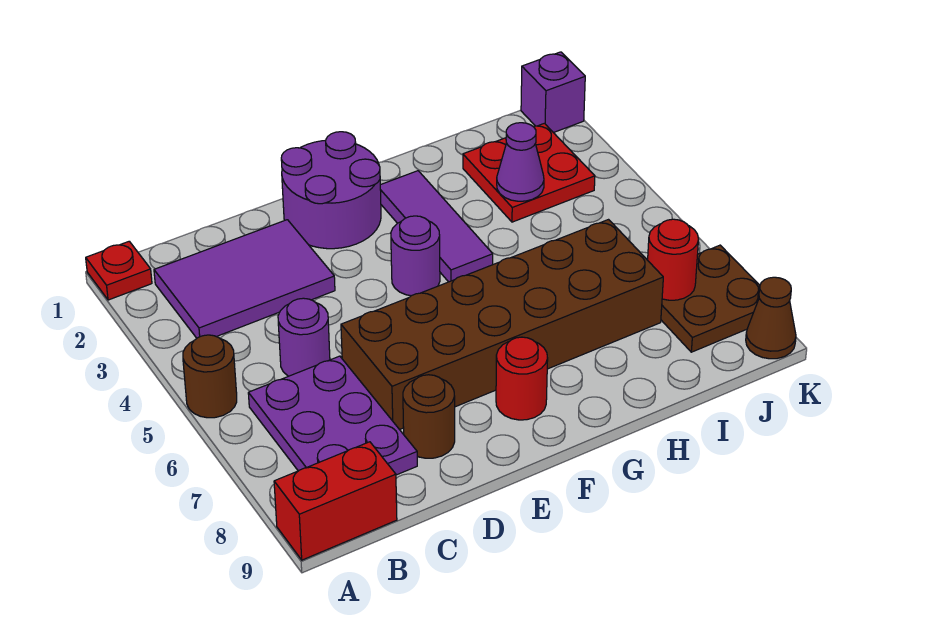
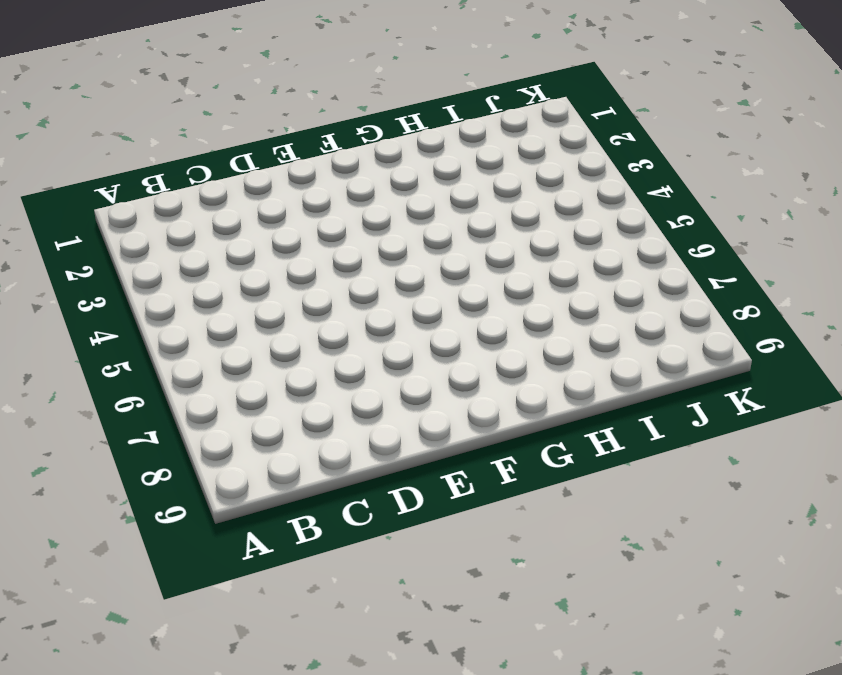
none -> red 1x1 plate [86,241,152,300]
none -> brown 1x1 round brick [183,335,237,418]
none -> red 1x2 brick [274,442,397,560]

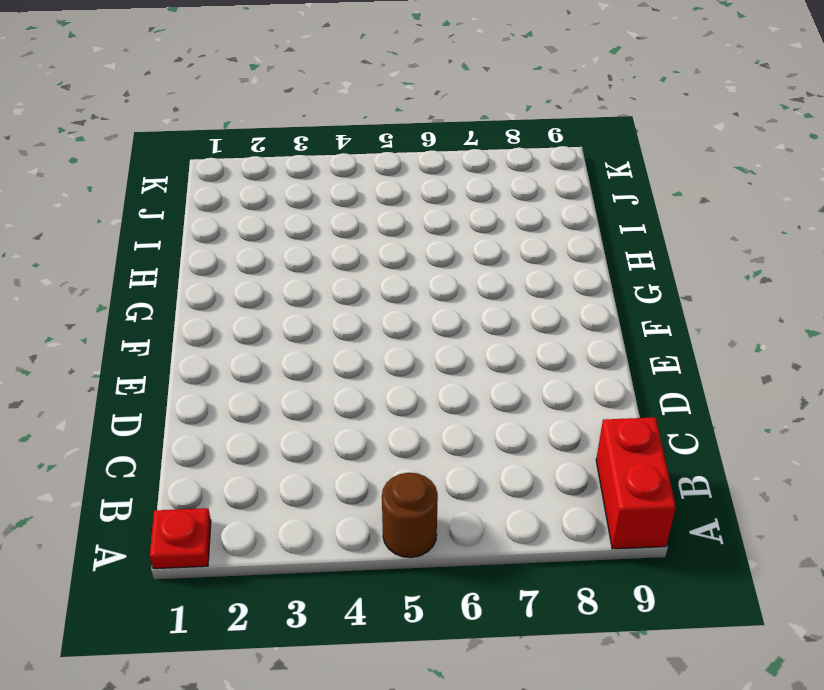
none -> purple 2x3 tile [154,220,335,338]
none -> purple 2x3 plate [248,356,417,475]
none -> purple 1x1 round brick [278,298,330,376]

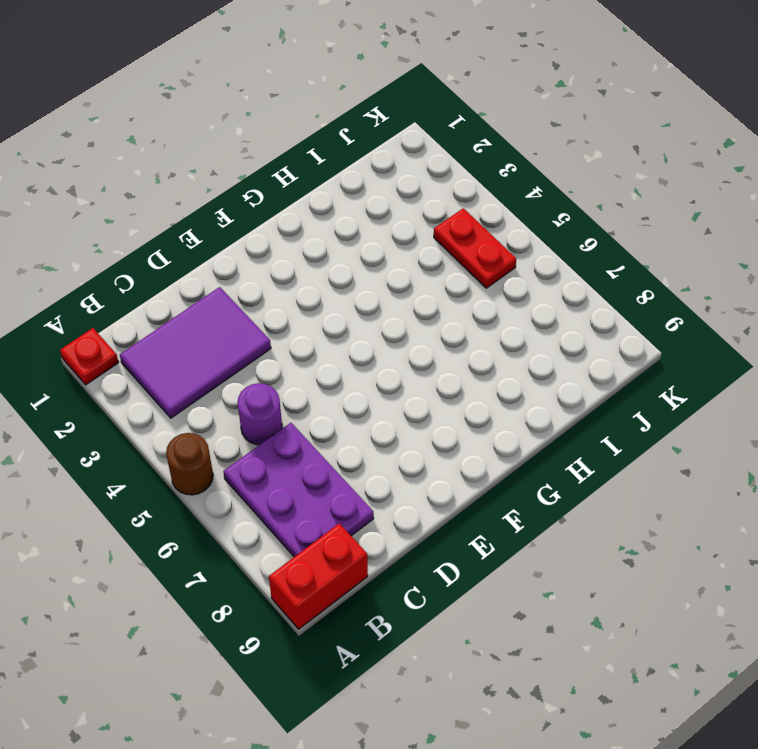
red 1x2 plate [434,208,516,288] -> none
none -> brown 2x6 brick [341,220,663,430]
none -> brown 1x1 round brick [403,375,455,458]
none -> purple 2x2 round brick [281,132,381,249]

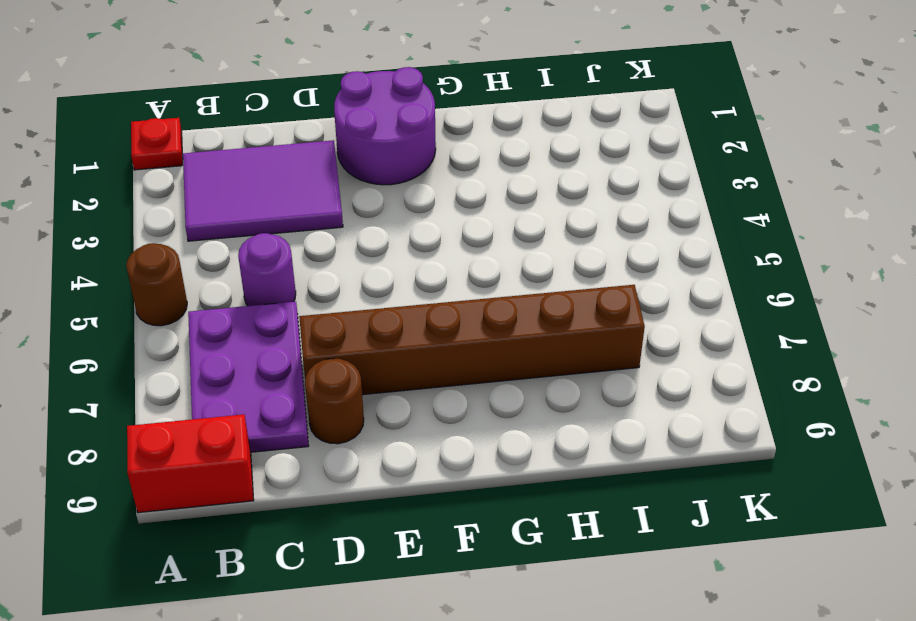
brown 1x6 brick [299,285,645,395] -> brown 2x6 brick [341,220,663,430]
none -> purple 1x1 round brick [391,216,440,296]
none -> red 1x1 round brick [496,337,548,420]
none -> purple 1x3 tile [380,171,493,282]

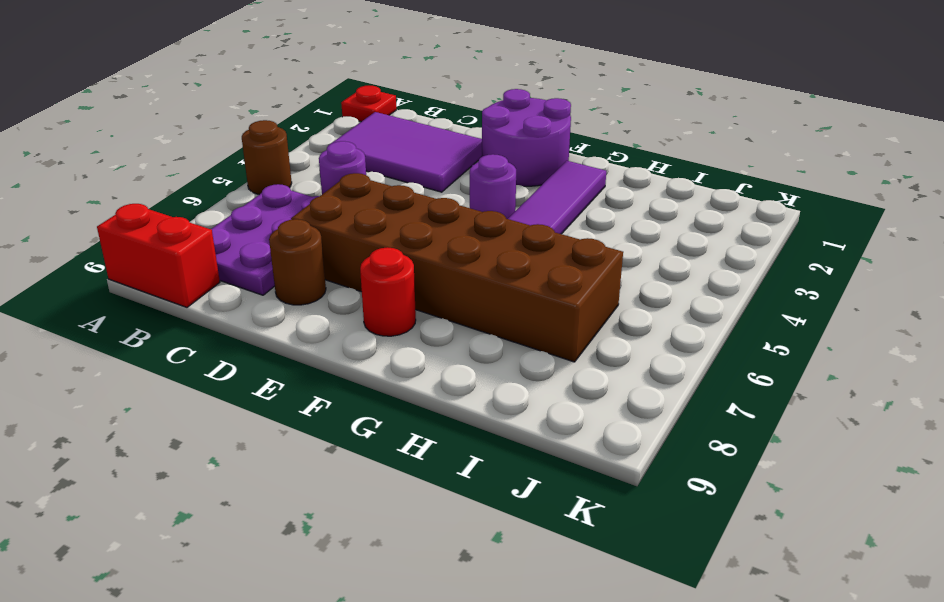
none -> red 2x2 plate [463,123,595,222]
none -> brown 2x2 plate [661,245,760,352]
none -> purple 1x1 brick [521,52,585,133]

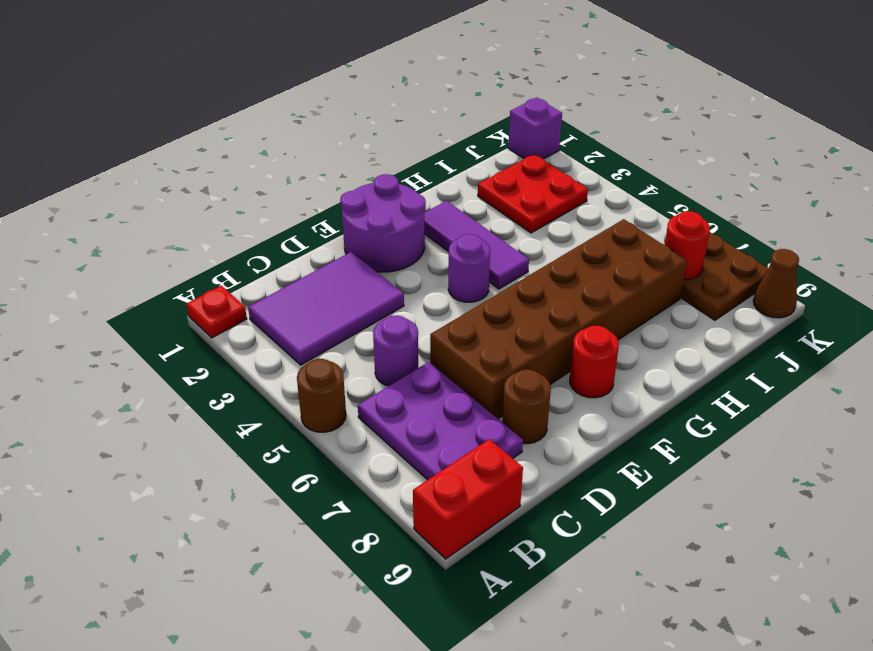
none -> purple 1x1 cone [497,123,544,201]

